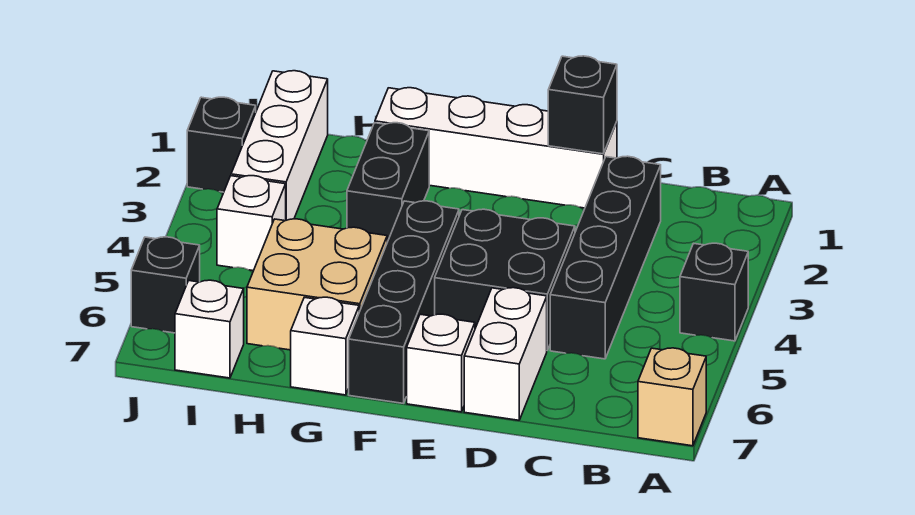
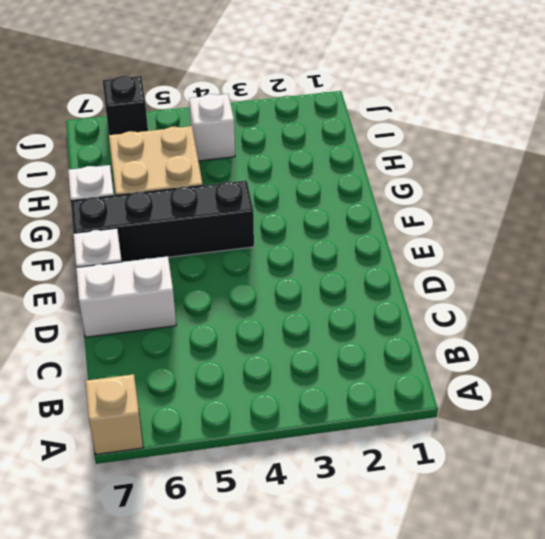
none -> black 1x1 brick [680,243,748,341]
none -> black 1x4 brick [550,156,661,359]
none -> white 1x4 brick [375,88,617,208]

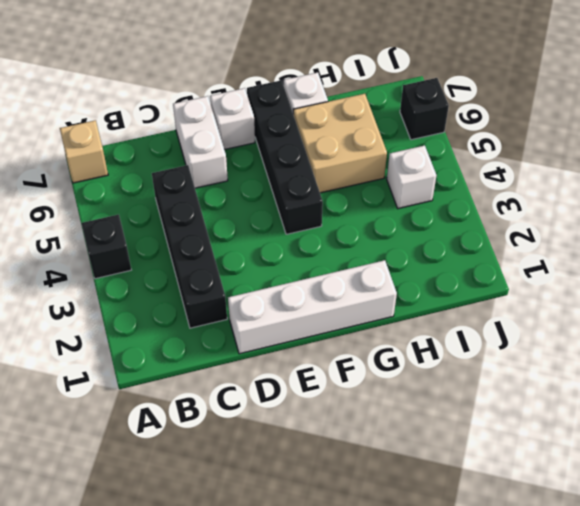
none -> black 2x2 brick [435,209,575,350]
none -> black 1x2 brick [347,123,429,242]
none -> white 1x3 brick [231,71,328,220]

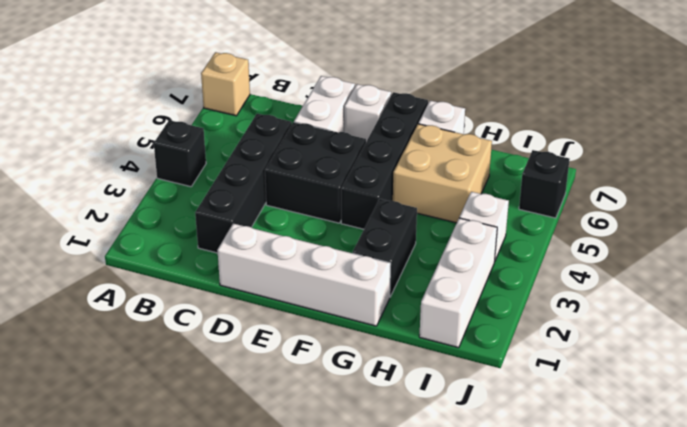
none -> white 1x1 brick [175,280,244,378]
none -> black 1x1 brick [187,97,256,192]
none -> black 1x1 brick [548,56,617,154]

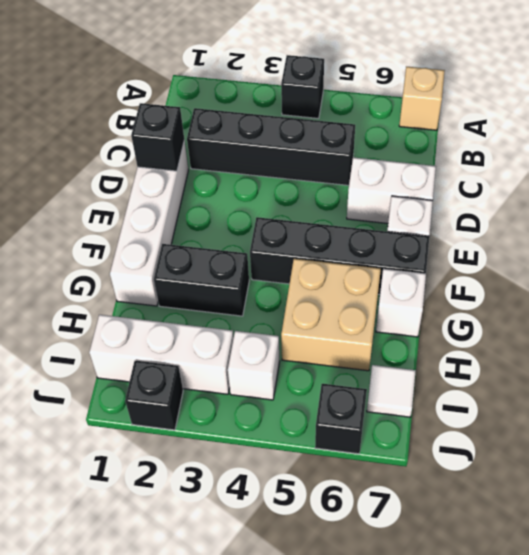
white 1x1 tile [367,365,416,417] -> white 1x1 brick [175,280,244,378]
none -> black 2x2 brick [435,209,575,350]

